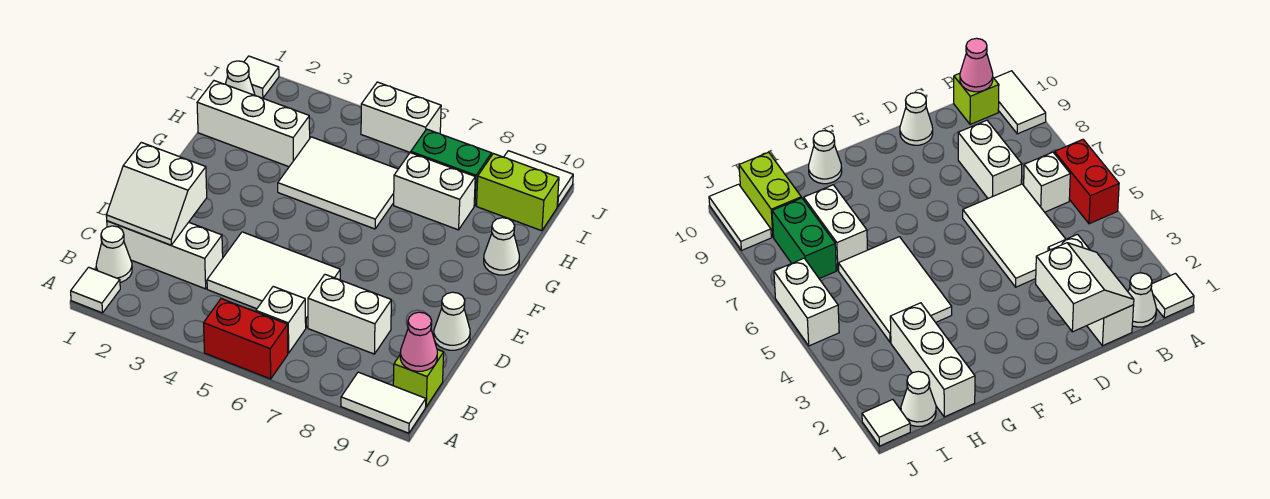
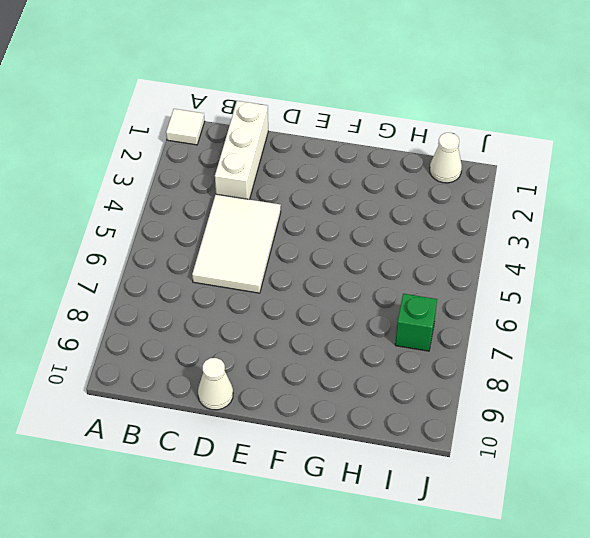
green 1x1 brick [395,294,437,351] -> green 1x2 brick [411,129,492,206]
none -> red 1x2 brick [204,299,288,379]
none -> white 1x2 tile [341,372,426,433]
none -> white 1x1 cone [96,226,132,282]

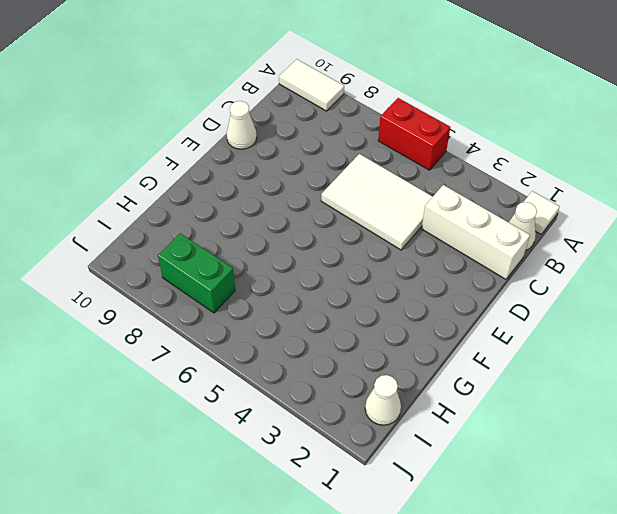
none -> white 1x1 brick [256,286,306,353]
none -> lime 1x1 brick [393,349,444,407]
none -> white 1x2 brick [308,274,391,354]

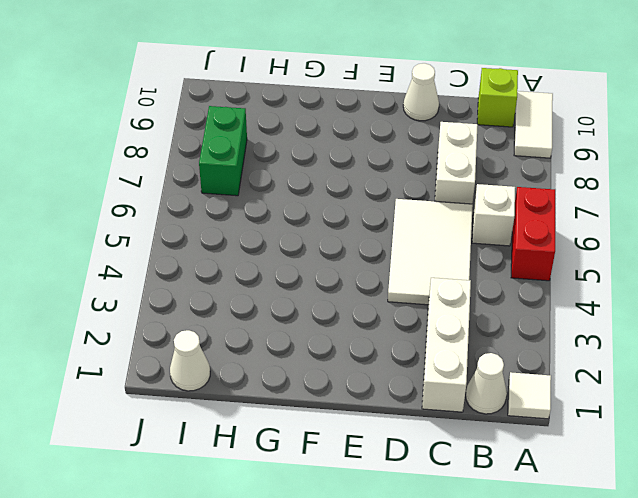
none -> white 2x3 tile [278,137,398,229]
none -> white 1x1 cone [484,218,519,275]
none -> white 1x3 brick [197,81,310,167]

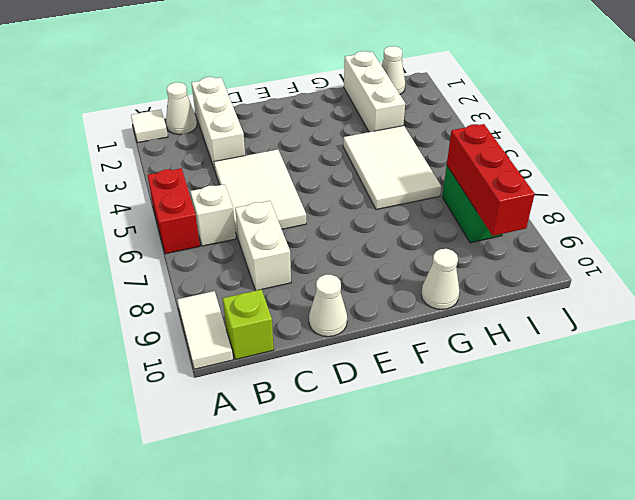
red 1x3 brick [447,124,535,236] -> none
none -> white 1x2 brick [394,153,475,230]
none -> lime 1x2 brick [477,154,559,231]
none -> white 1x1 tile [244,56,279,98]

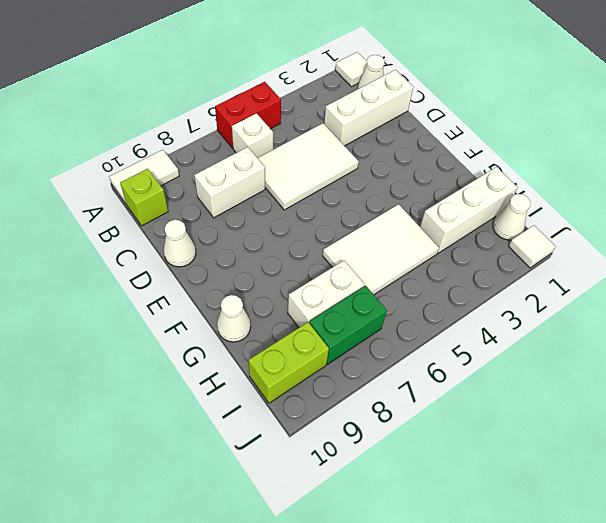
none -> white 1x2 brick [361,82,441,153]
none -> white 1x2 tile [504,151,573,207]
none -> pink 1x1 cone [400,312,437,371]

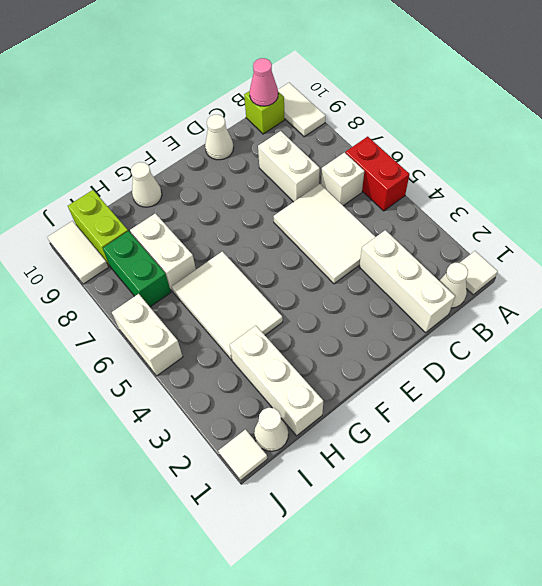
none -> white 2x2 slope [106,142,207,245]

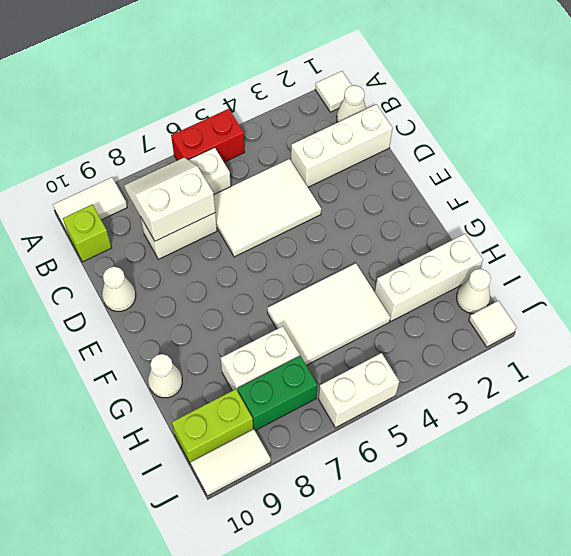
white 2x2 slope [124,157,215,241] -> white 2x2 slope moved to [106,142,207,245]
none -> pink 1x1 cone [400,312,437,371]

